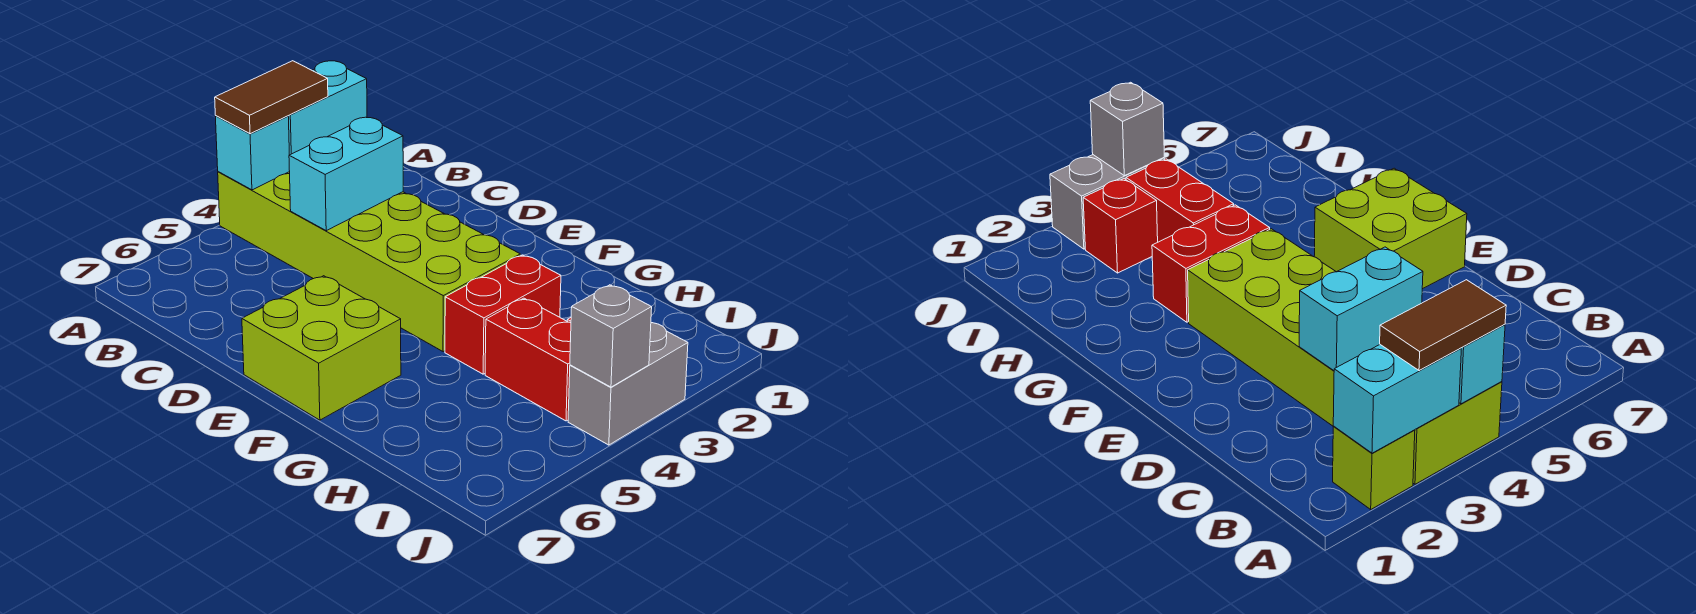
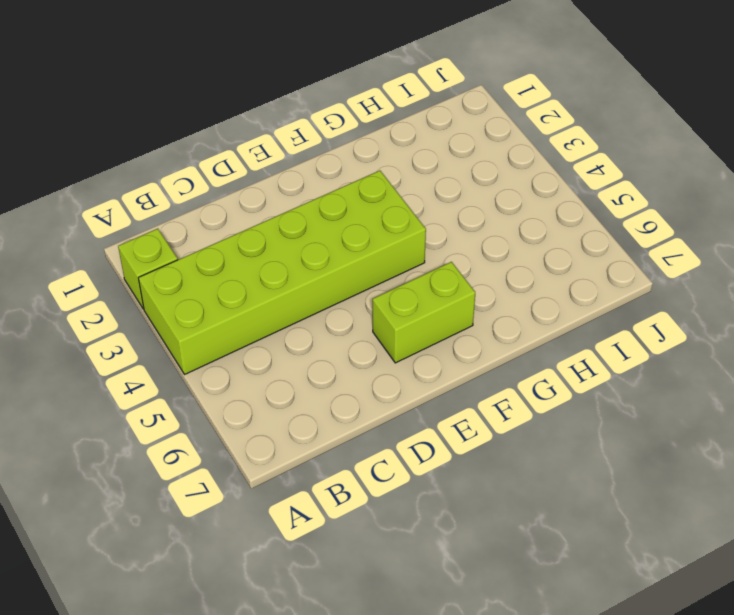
lime 1x2 brick [373,262,475,363] -> lime 2x2 brick [242,276,401,420]
none -> red 1x2 brick [445,255,561,374]
none -> red 1x2 brick [485,298,571,421]
none -> red 1x1 brick [1083,179,1158,273]

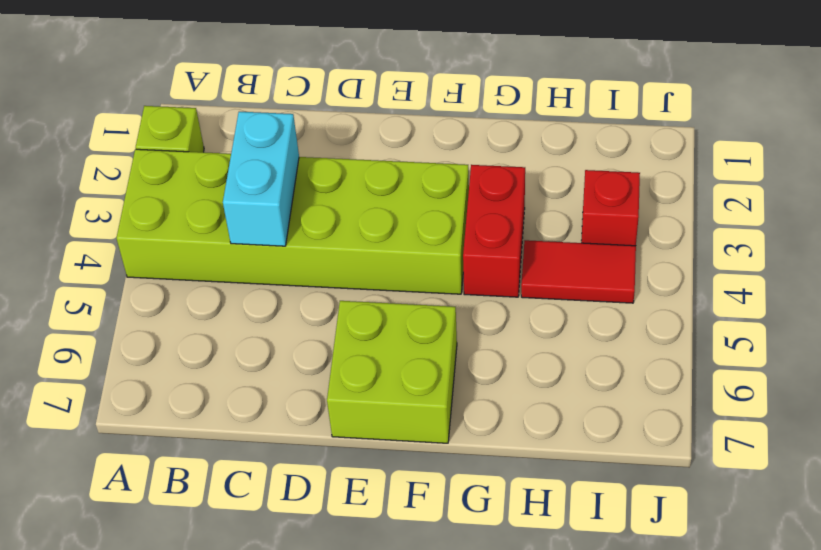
red 1x2 tile [521,240,636,303] -> red 1x2 brick [485,298,571,421]
none -> grey 1x2 brick [568,323,688,445]
none -> cyan 1x2 brick [288,61,367,155]
none -> cyan 1x1 brick [215,116,290,190]

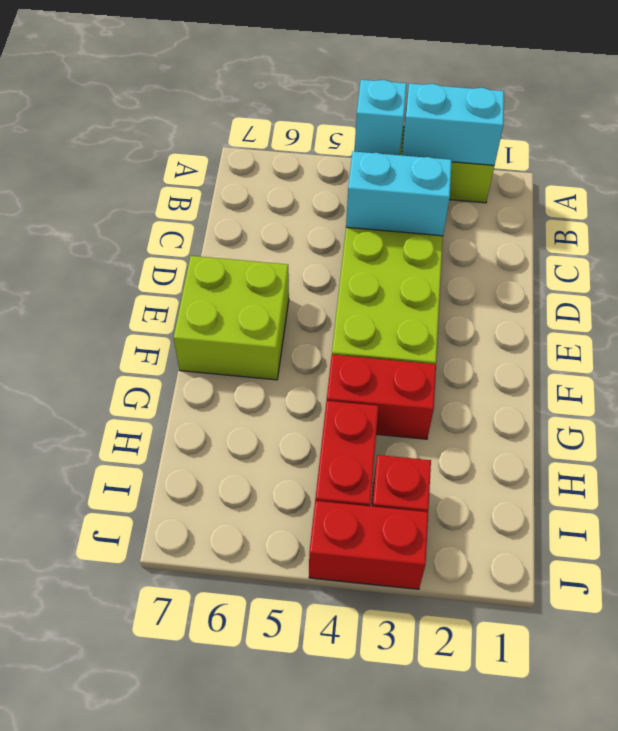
red 1x2 brick [309,501,428,589] -> grey 1x2 brick [568,323,688,445]
none -> grey 1x1 brick [570,285,652,387]
none -> brown 1x2 tile [215,61,328,134]

